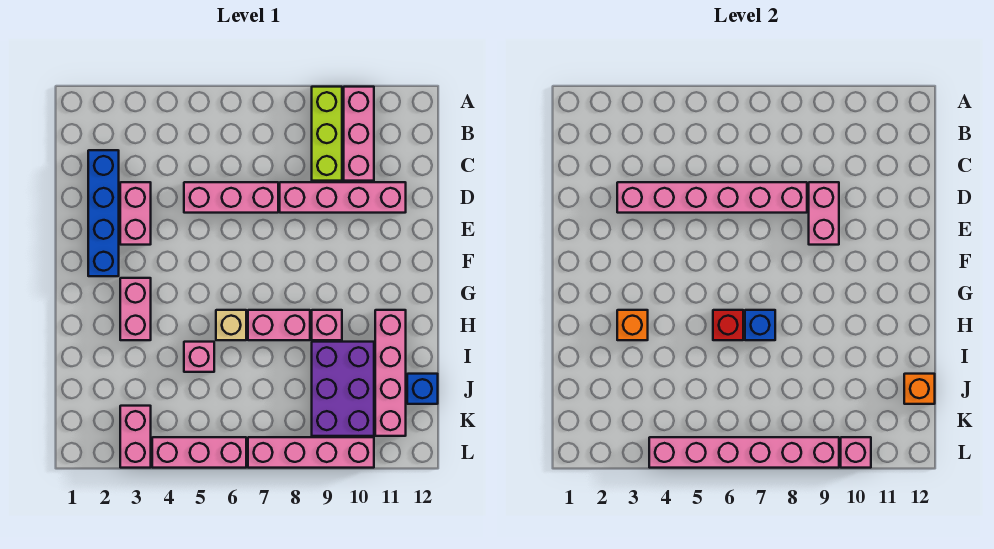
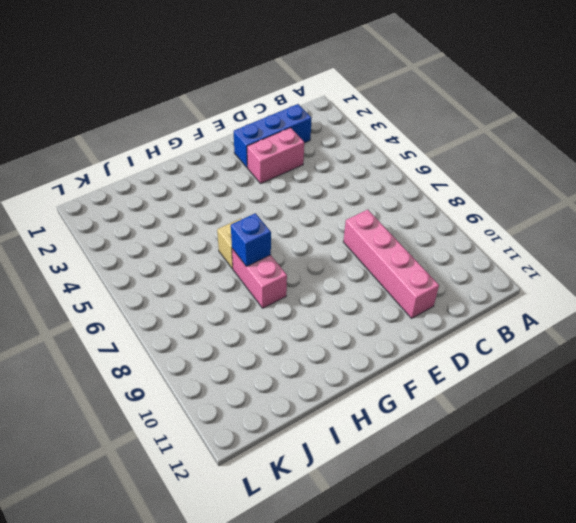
blue 1x3 brick [233,104,312,168] -> blue 1x4 brick [88,150,119,276]
none -> lime 1x3 brick [312,87,342,181]
none -> pink 1x3 brick [344,87,374,181]
none -> pink 1x3 brick [184,182,278,213]

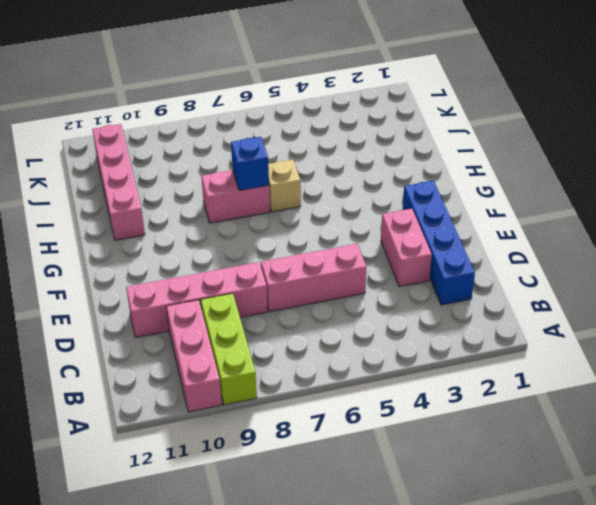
none -> pink 1x2 brick [120,278,151,340]
none -> pink 1x1 brick [312,310,342,340]
none -> pink 1x1 brick [184,342,214,372]

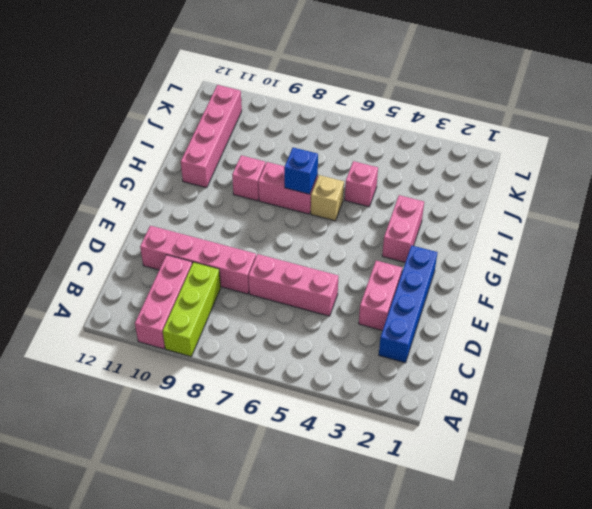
none -> purple 2x3 brick [312,342,374,436]
none -> blue 1x1 brick [407,374,438,404]
none -> pink 1x2 brick [120,406,151,468]

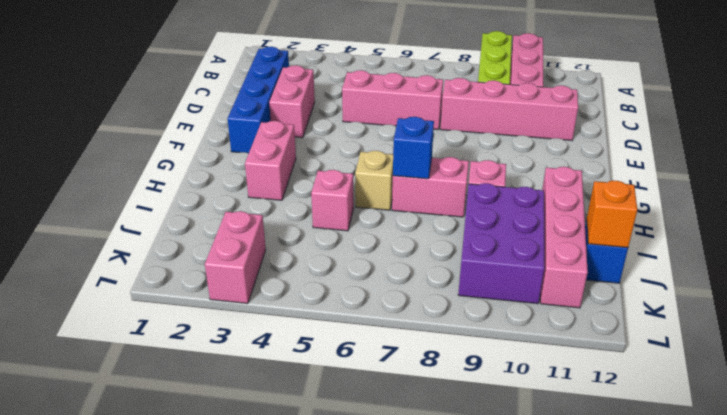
none -> pink 1x3 brick [152,437,246,468]
none -> pink 1x4 brick [248,437,374,468]
none -> pink 1x6 brick [617,182,807,213]

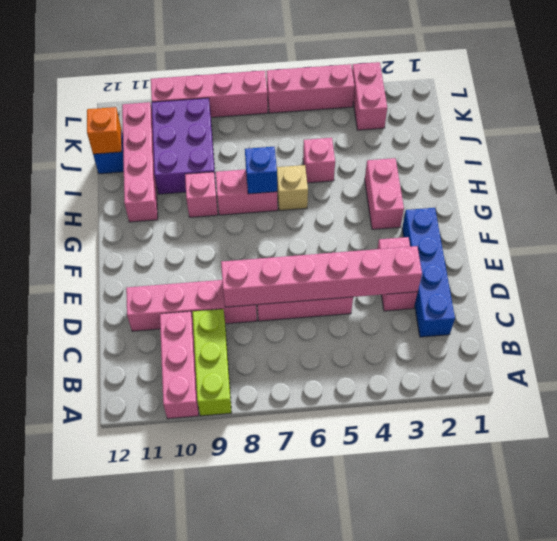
none -> pink 1x2 brick [809,182,839,245]
none -> orange 1x1 brick [617,310,648,340]
none -> red 1x1 brick [713,310,743,340]

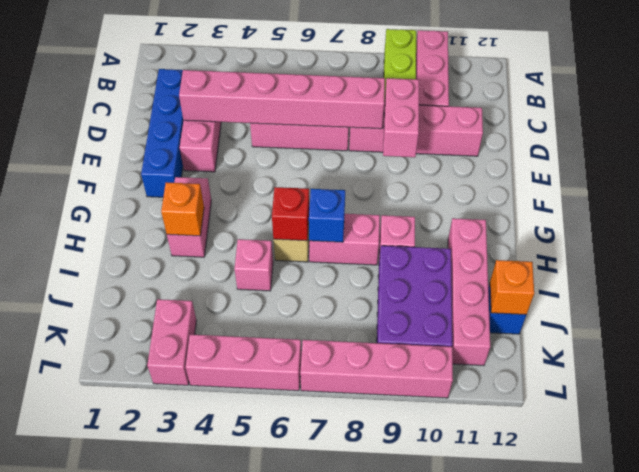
none -> pink 1x6 brick [649,437,839,468]
none -> pink 1x1 brick [841,437,871,468]

